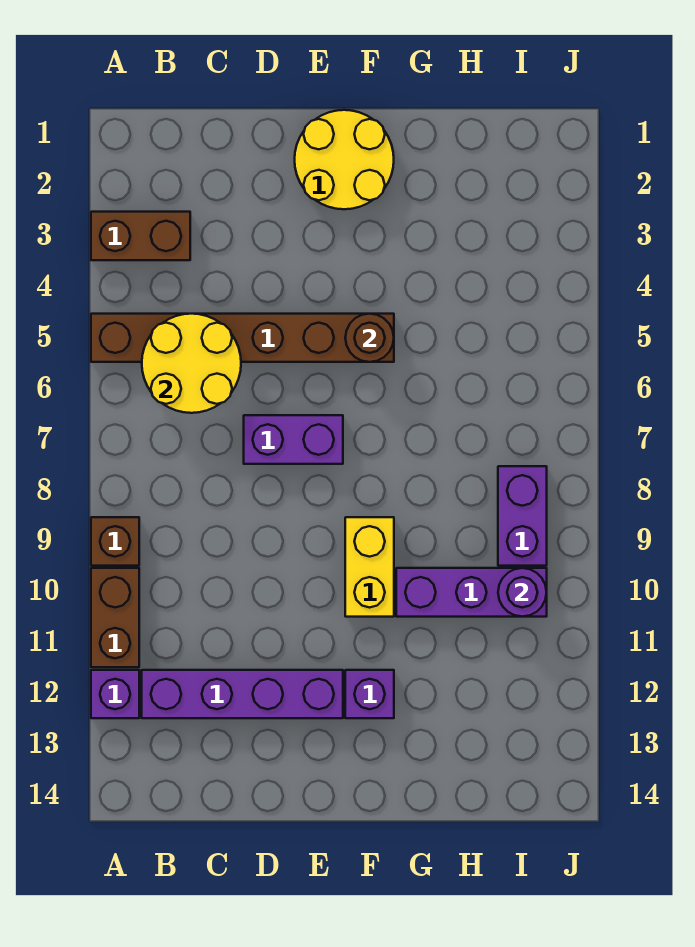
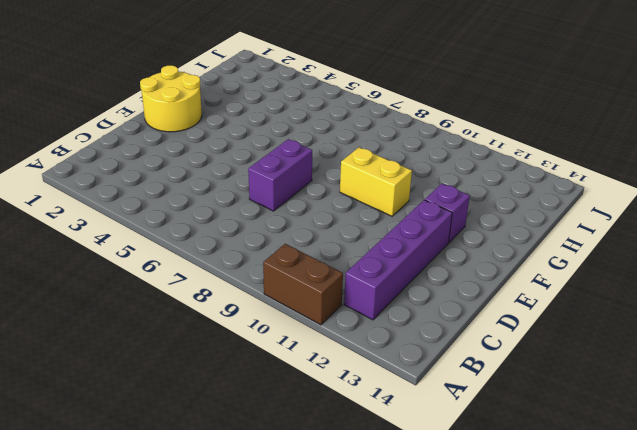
none -> brown 1x2 brick [91,212,190,260]
none -> brown 1x6 brick [91,314,394,362]
none -> brown 1x1 brick [91,517,139,566]

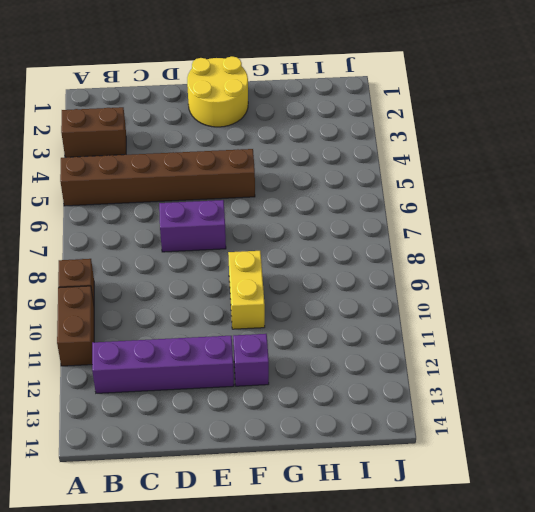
none -> purple 1x1 brick [91,670,139,718]
none -> purple 1x3 brick [396,568,547,617]
none -> purple 1x2 brick [498,466,547,566]

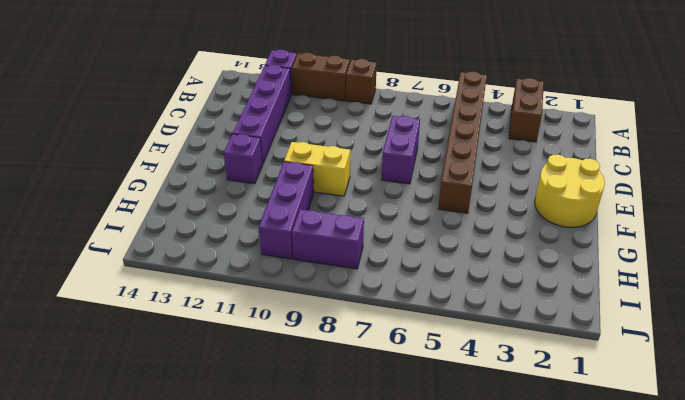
none -> yellow 2x2 round brick [142,314,241,413]
none -> brown 1x1 round brick [345,314,394,362]
none -> purple 1x1 round brick [498,568,547,617]

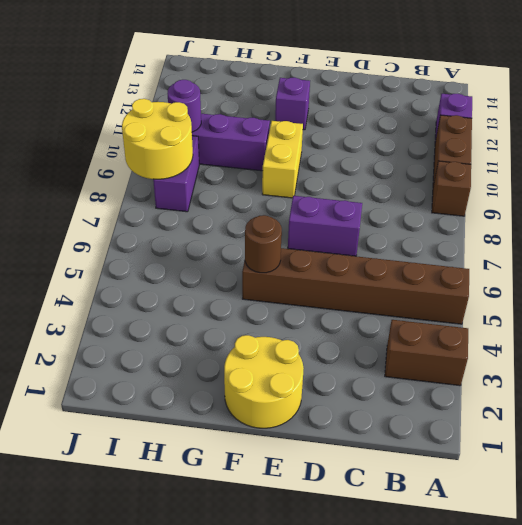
yellow 2x2 round brick [122,99,193,179] -> yellow 2x2 round brick moved to [142,314,241,413]
none -> purple 1x4 brick [142,670,343,718]

